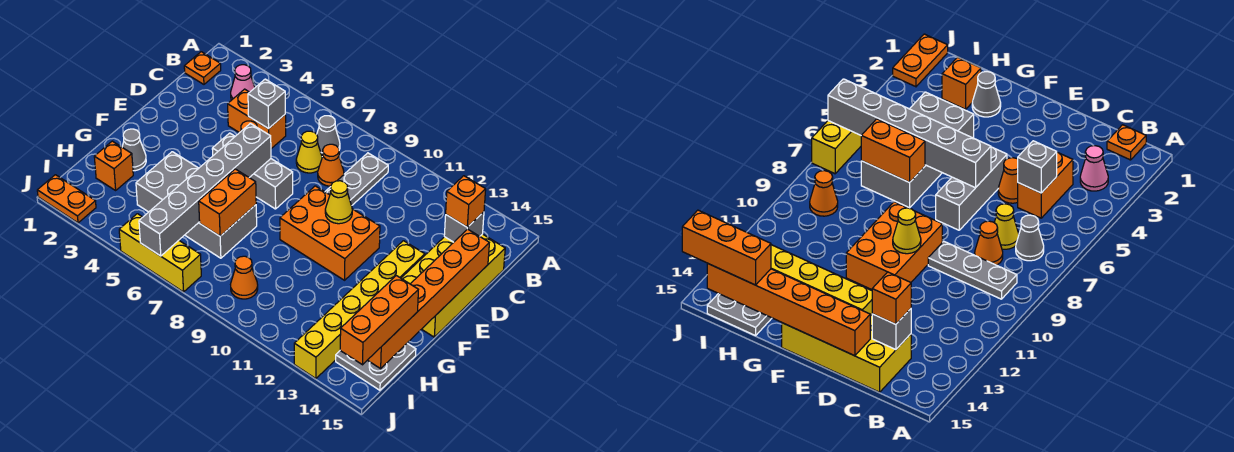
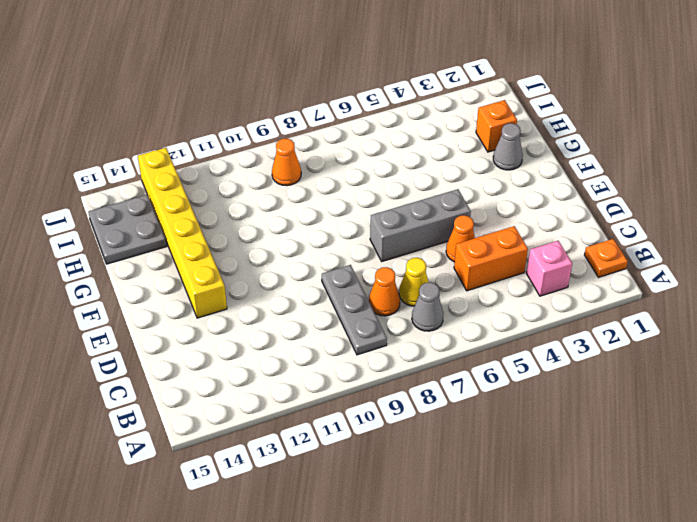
pink 1x1 brick [526,241,572,296] -> pink 1x1 cone [231,65,255,100]
none -> yellow 2x4 brick [401,234,505,337]
none -> orange 2x3 brick [280,186,380,280]
none -> grey 2x4 brick [136,152,257,258]

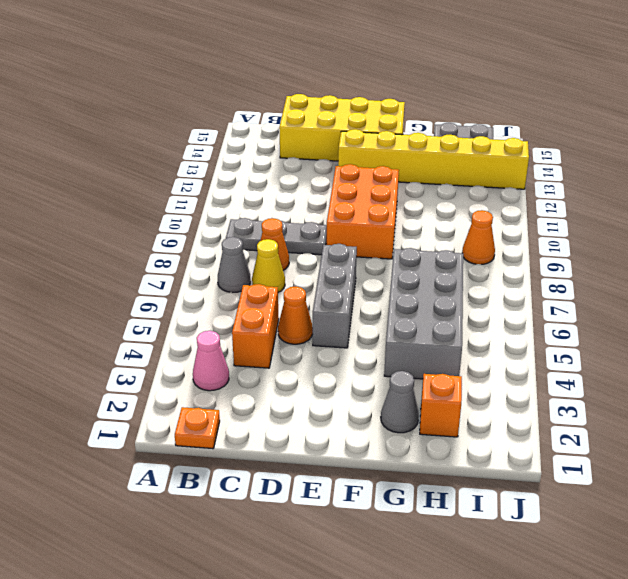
none -> orange 1x2 plate [37,175,96,223]
none -> yellow 1x3 brick [119,214,201,292]
none -> grey 1x1 brick [248,79,285,129]

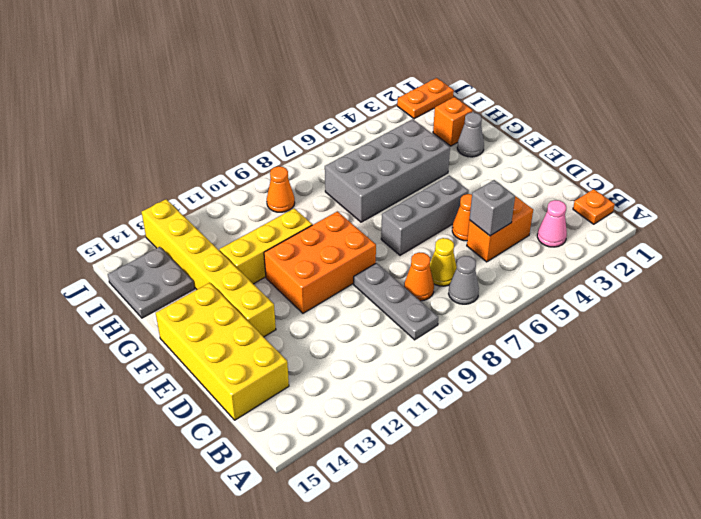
yellow 1x3 brick [220,208,312,284] -> yellow 1x3 brick moved to [119,214,201,292]
none -> grey 1x1 brick [444,212,484,242]
none -> orange 1x6 brick [368,229,489,369]
none -> grey 1x6 brick [139,123,271,256]

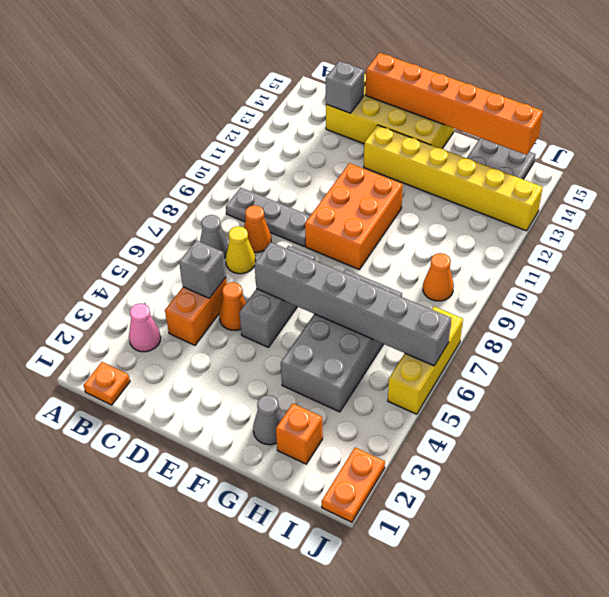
none -> yellow 1x1 cone [325,181,352,224]
none -> orange 1x2 brick [199,169,256,236]
none -> orange 1x1 brick [446,176,486,227]

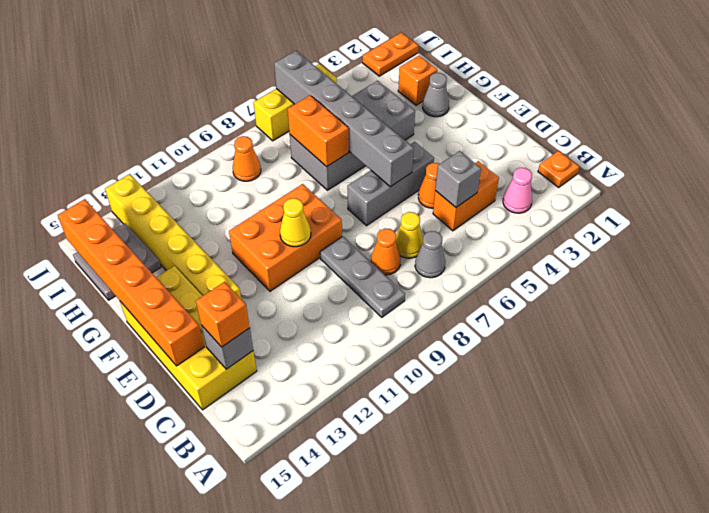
none -> orange 1x3 brick [340,276,418,365]

